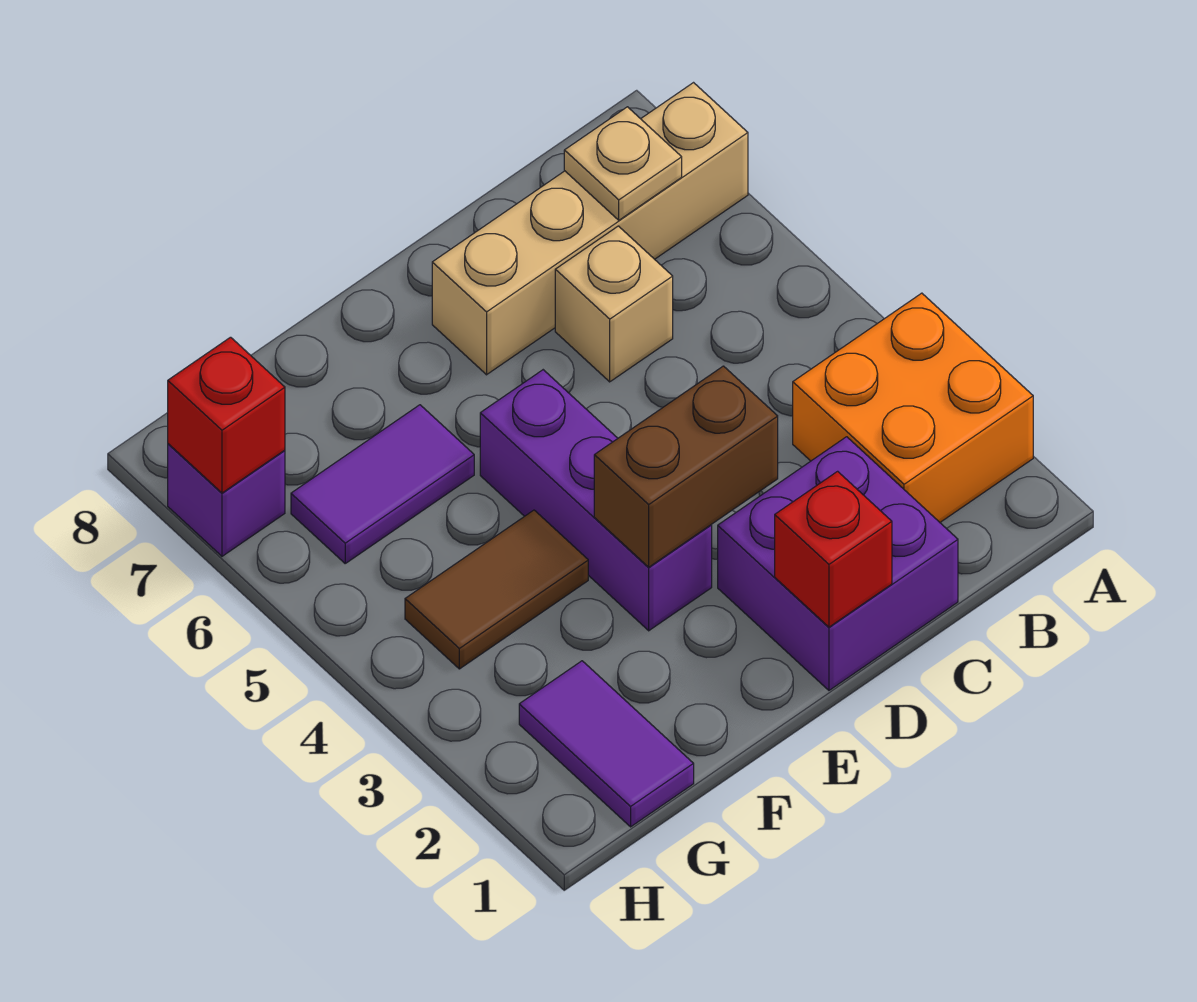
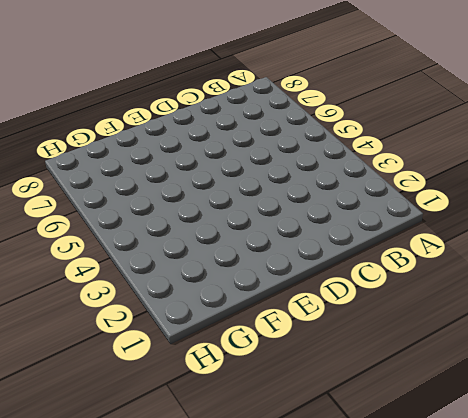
none -> orange 2x2 brick [793,293,1033,522]
none -> tan 1x4 brick [432,83,748,375]
none -> purple 2x2 brick [718,437,958,690]

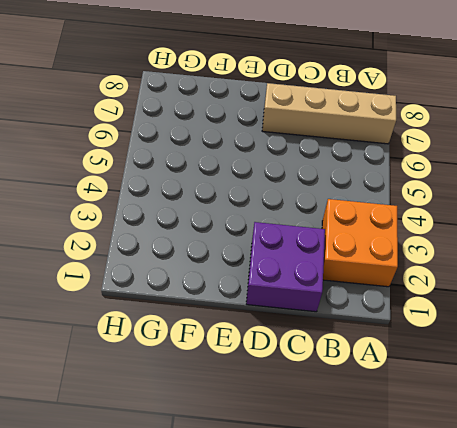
none -> tan 1x1 brick [555,226,673,382]
none -> purple 1x3 brick [480,370,712,631]
none -> brown 1x2 tile [405,510,588,669]

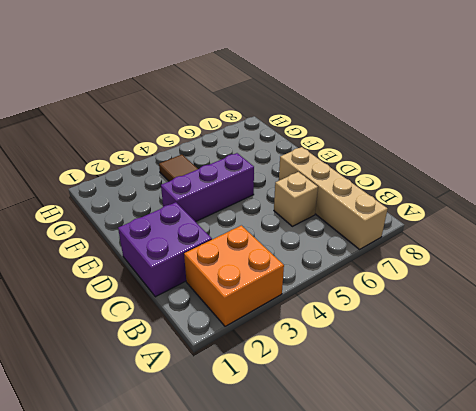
none -> purple 1x2 tile [291,405,474,563]
none -> purple 1x2 tile [519,661,694,827]
none -> purple 1x1 brick [168,444,285,556]

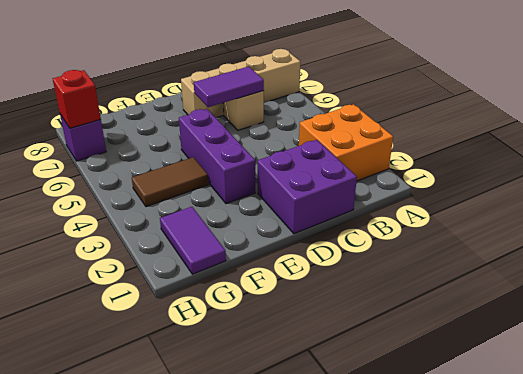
purple 1x2 tile [194,66,264,107] -> purple 1x2 tile moved to [291,405,474,563]
none -> tan 1x1 plate [564,107,682,220]
none -> red 1x1 brick [775,471,892,627]
none -> brown 1x2 brick [594,366,778,567]

